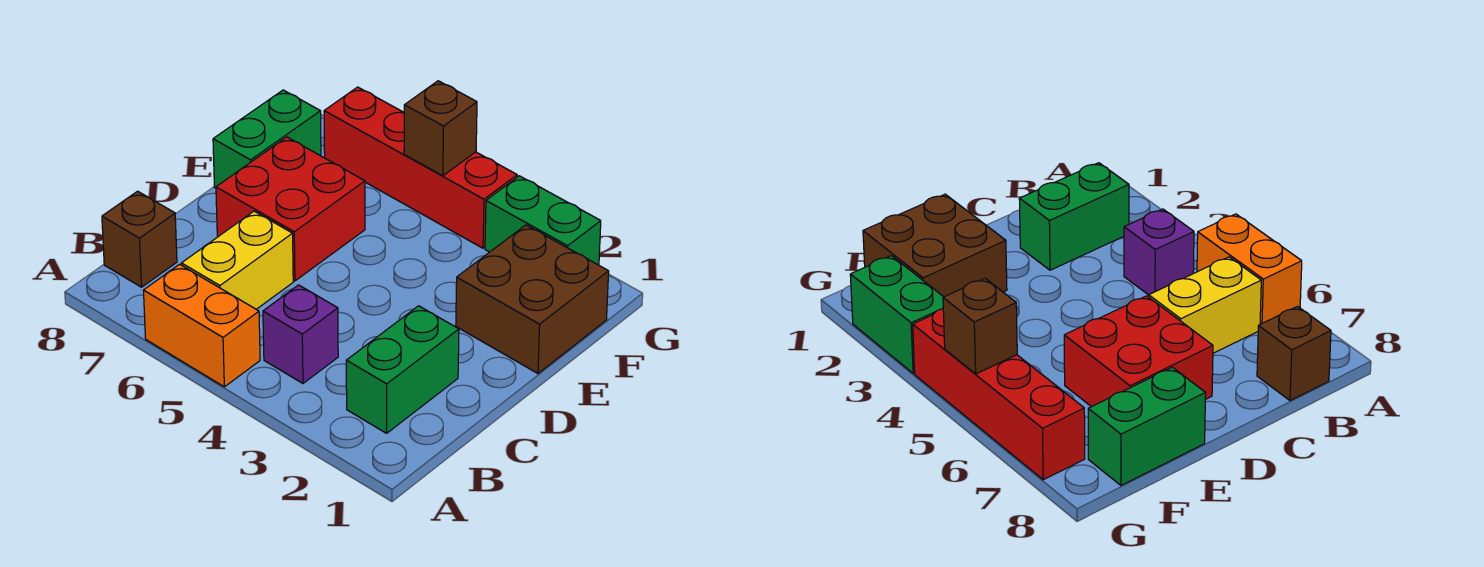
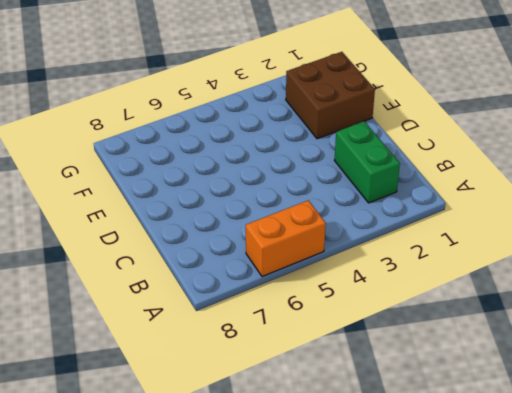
none -> purple 1x1 brick [263,285,338,383]
none -> yellow 1x2 brick [181,211,293,309]

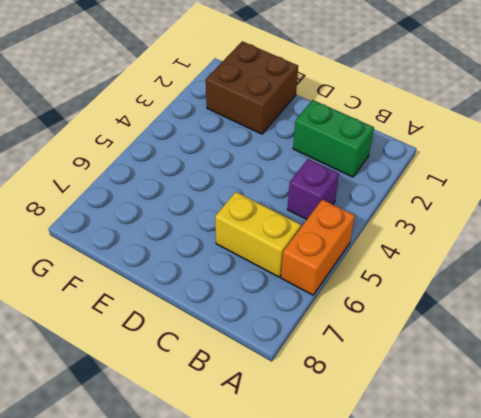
none -> brown 1x1 brick [102,191,177,287]
none -> red 2x2 brick [216,137,365,281]

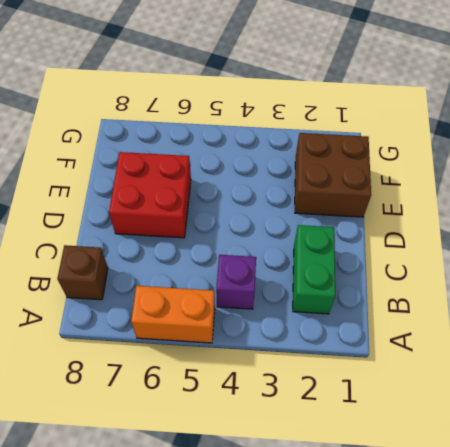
none -> yellow 1x2 brick [181,211,293,309]
none -> green 1x2 brick [213,90,321,188]

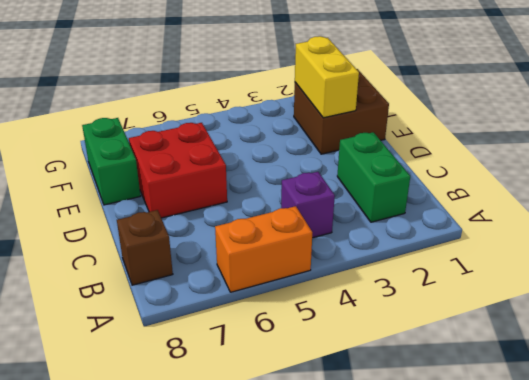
yellow 1x2 brick [295,36,359,118] -> yellow 1x2 brick moved to [181,211,293,309]
none -> green 1x2 brick [485,176,601,265]
none -> red 1x4 brick [324,87,517,248]

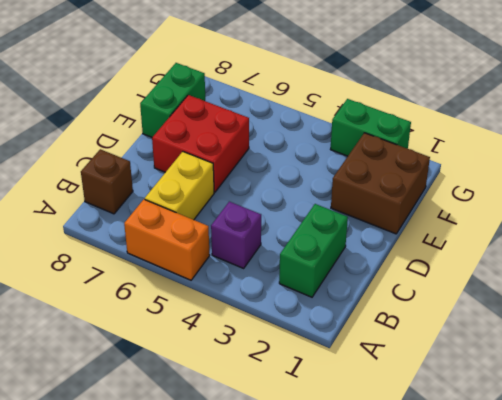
none -> red 1x4 brick [324,87,517,248]
none -> brown 1x1 brick [404,81,477,176]

